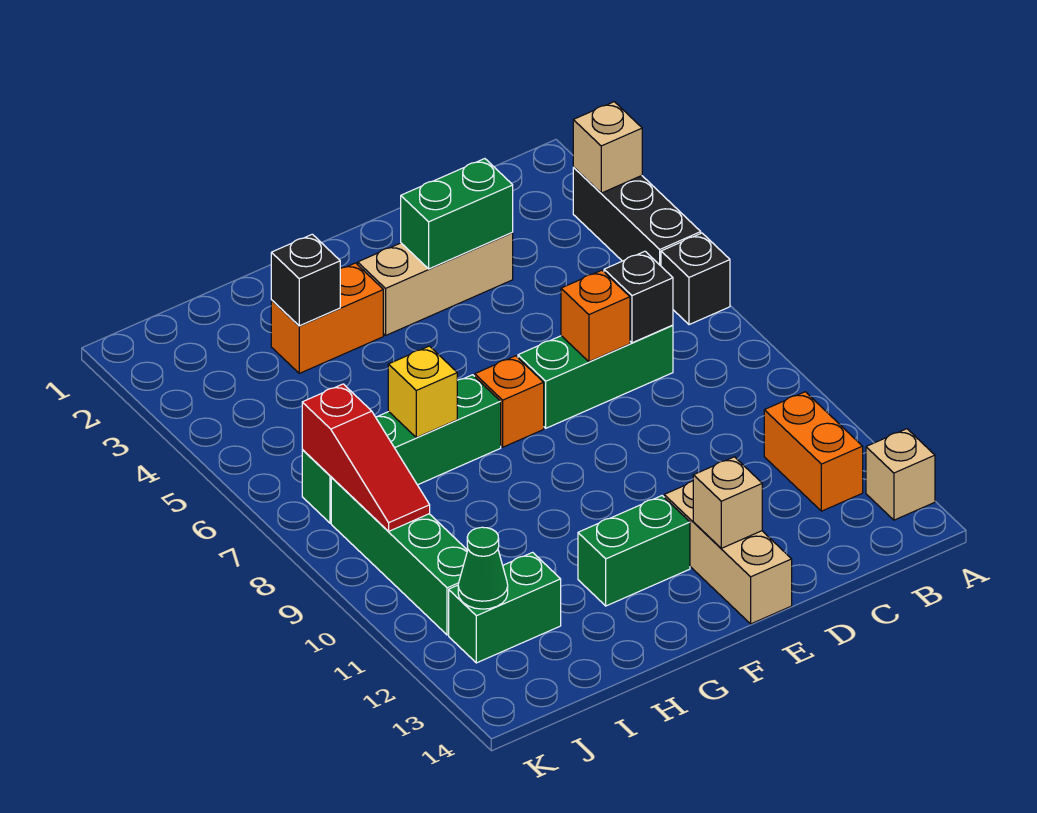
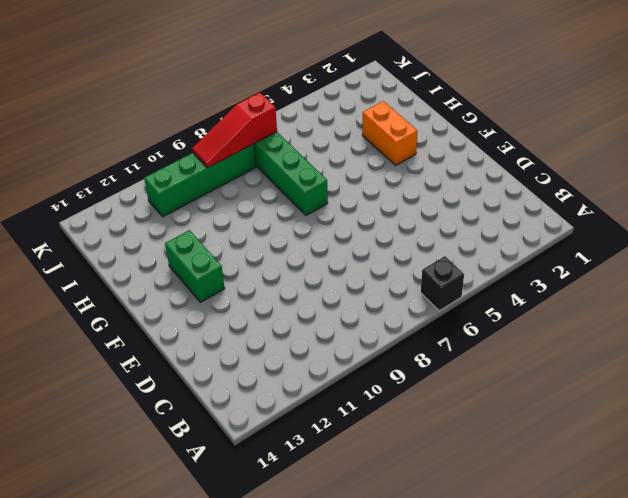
none -> black 1x3 brick [573,167,701,266]
none -> tan 1x1 brick [866,429,935,520]
none -> orange 1x2 brick [764,392,863,511]

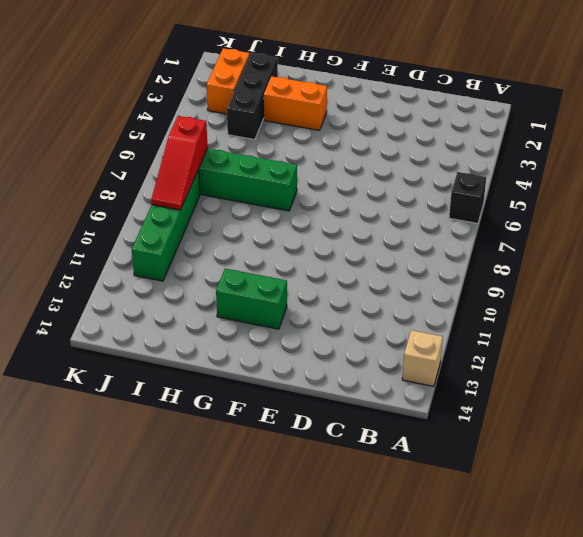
black 1x3 brick [227,53,278,140] -> black 1x3 brick moved to [573,167,701,266]
orange 1x2 brick [207,48,250,114] -> orange 1x2 brick moved to [764,392,863,511]
none -> green 1x3 brick [518,325,673,428]
none -> tan 1x3 brick [358,232,513,335]
none -> tan 1x3 brick [664,481,792,624]

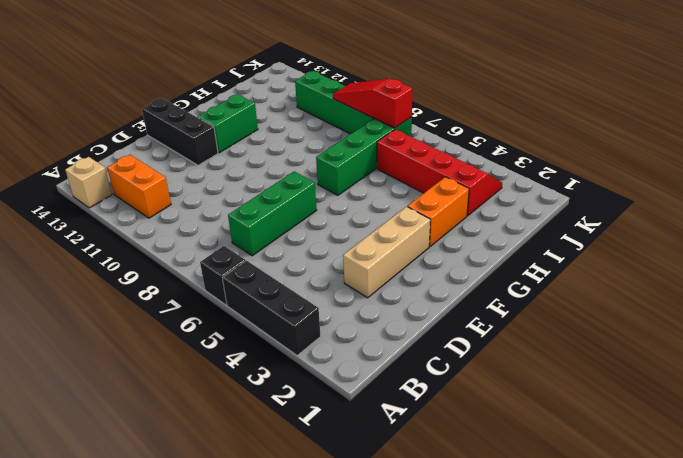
black 1x3 brick [142,98,218,165] -> tan 1x3 brick [664,481,792,624]
red 2x4 slope [377,129,502,216] -> none
none -> orange 1x1 brick [475,356,544,447]
none -> green 1x2 brick [449,552,561,663]
none -> tan 1x1 brick [573,102,642,193]

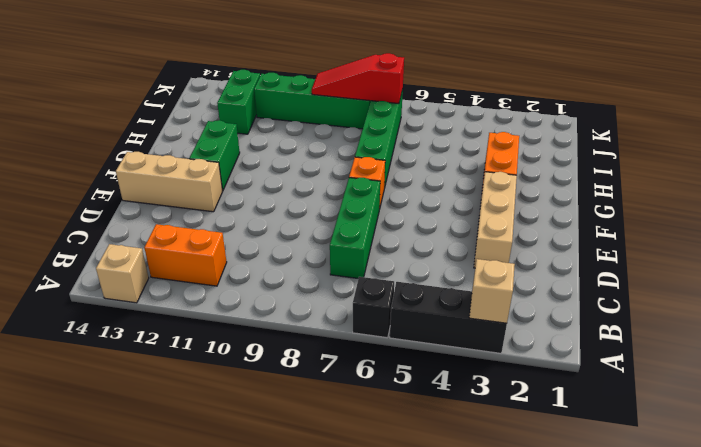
none -> black 1x1 brick [604,251,673,343]
none -> green 1x2 brick [401,159,513,269]
none -> orange 1x1 brick [561,270,630,362]

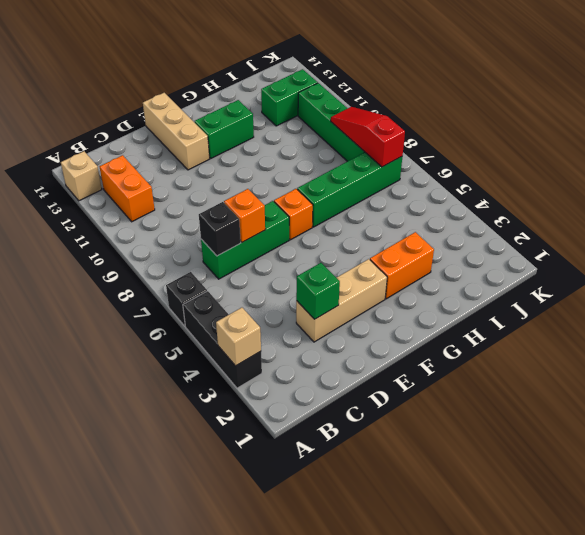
green 1x1 brick [296,263,340,319] -> green 1x2 brick [401,159,513,269]
none -> tan 1x1 brick [693,457,762,548]
none -> black 1x1 brick [271,234,340,326]
none -> yellow 1x1 brick [388,346,457,438]

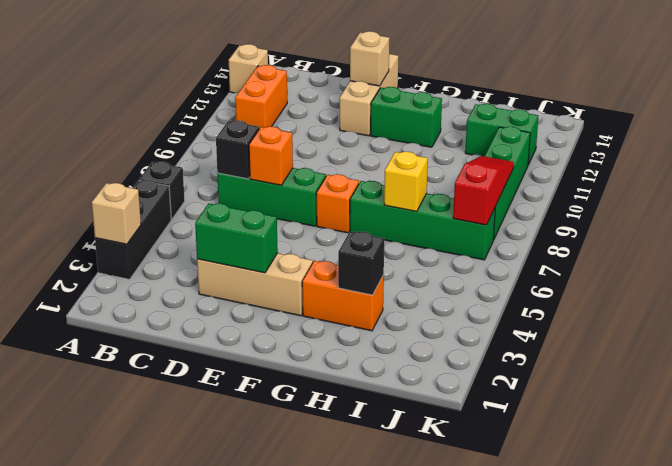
none -> green 1x1 cone [458,527,508,609]

